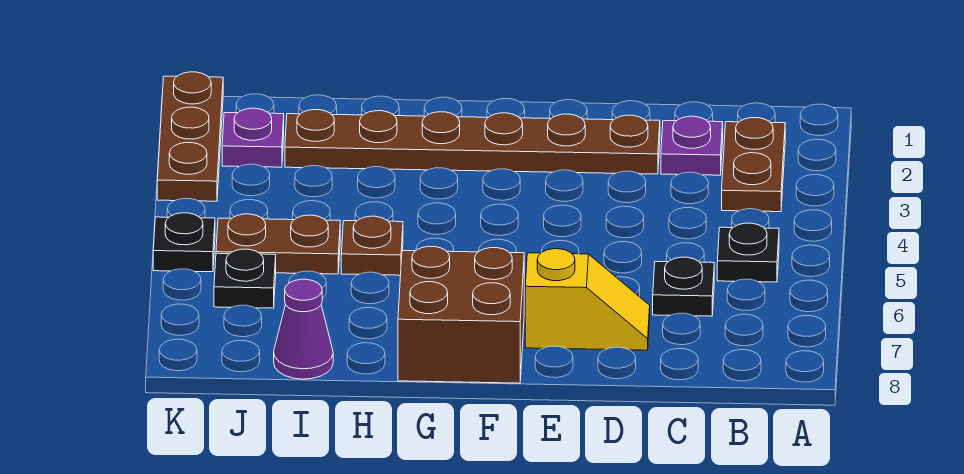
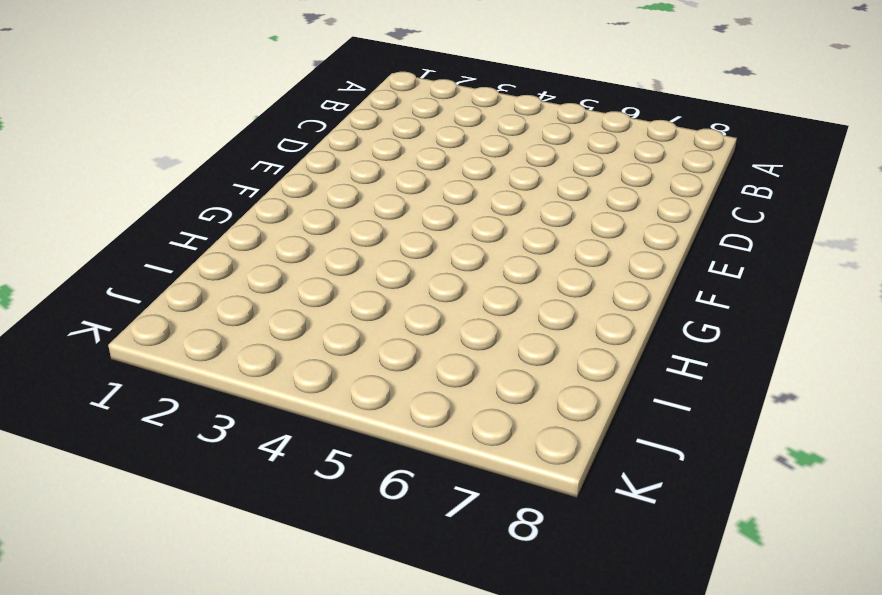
none -> brown 1x2 plate [722,118,785,212]
none -> black 1x1 plate [717,223,779,282]
none -> purple 1x1 plate [661,116,723,175]

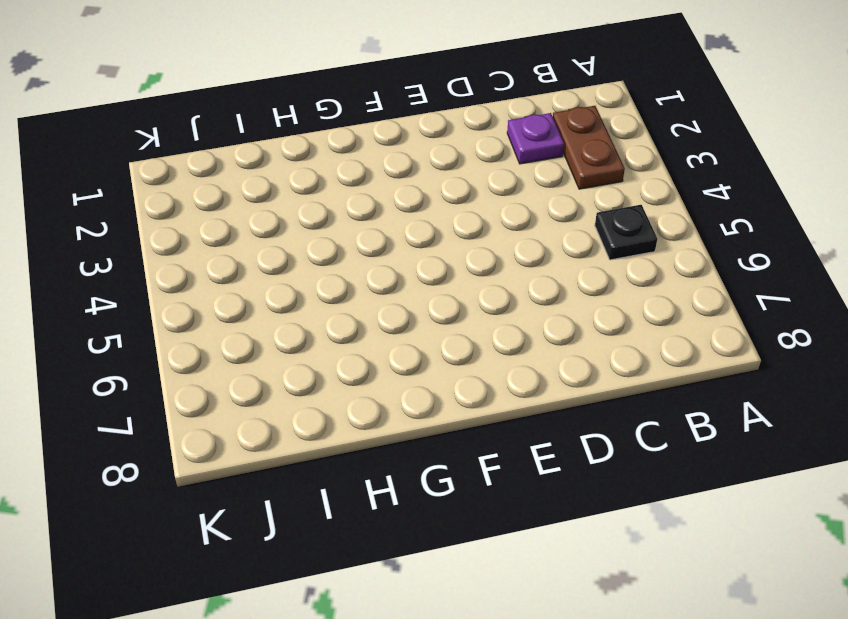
none -> black 1x1 plate [653,257,714,316]
none -> brown 1x6 plate [285,110,660,174]
none -> yellow 1x2 slope [525,249,650,350]

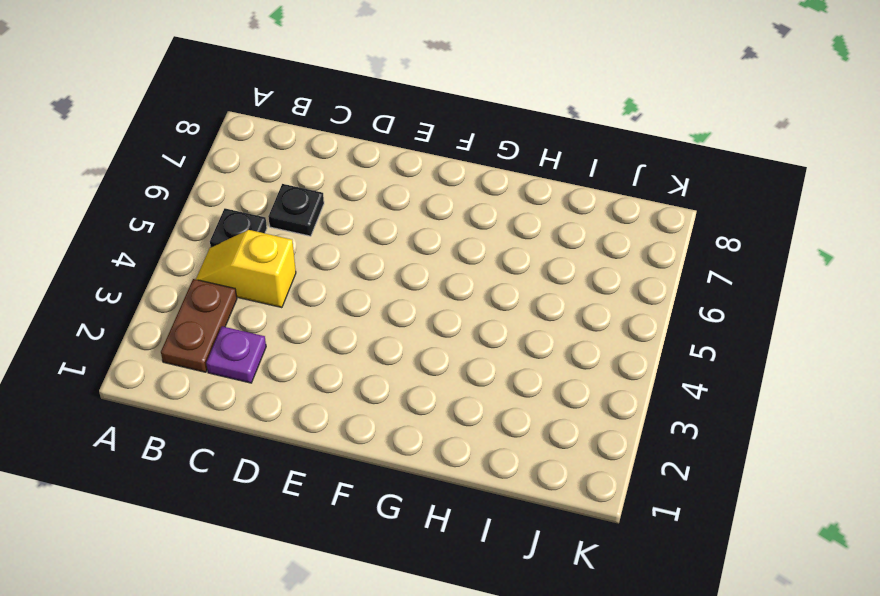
yellow 1x2 slope [196,230,296,308] -> yellow 1x2 slope moved to [525,249,650,350]
none -> brown 1x6 plate [285,110,660,174]
none -> brown 2x2 brick [398,246,524,383]
none -> brown 1x1 plate [341,216,403,275]

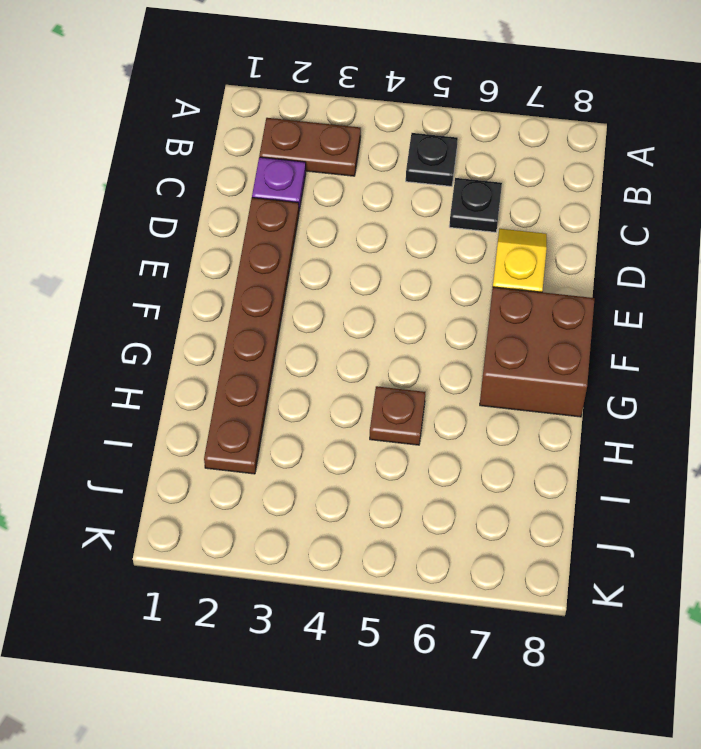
none -> brown 1x2 plate [216,214,340,274]
none -> purple 1x1 cone [274,279,333,379]
none -> purple 1x1 plate [222,108,284,167]

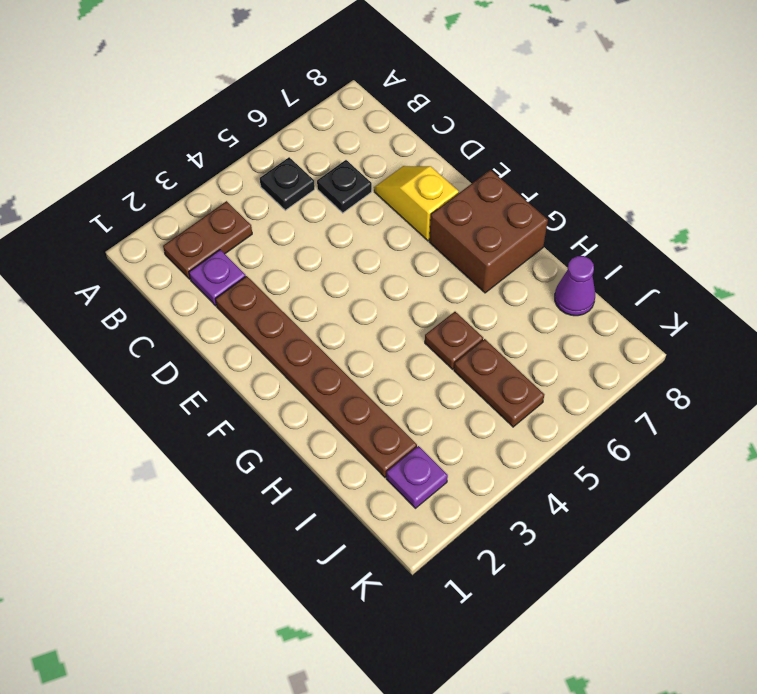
none -> black 1x1 plate [214,249,276,308]
none -> brown 1x3 plate [157,72,223,201]
none -> black 1x1 plate [153,213,215,272]

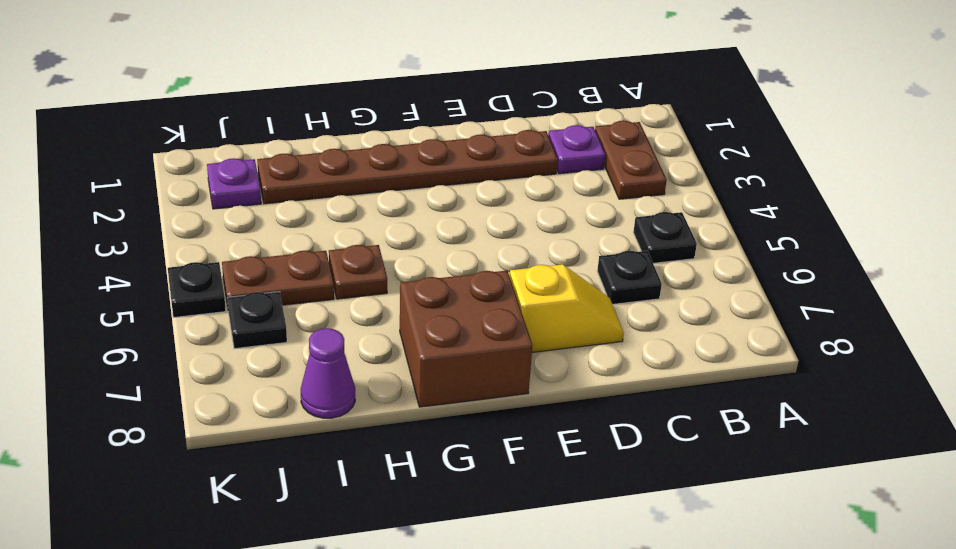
none -> brown 1x3 plate [157,72,223,201]

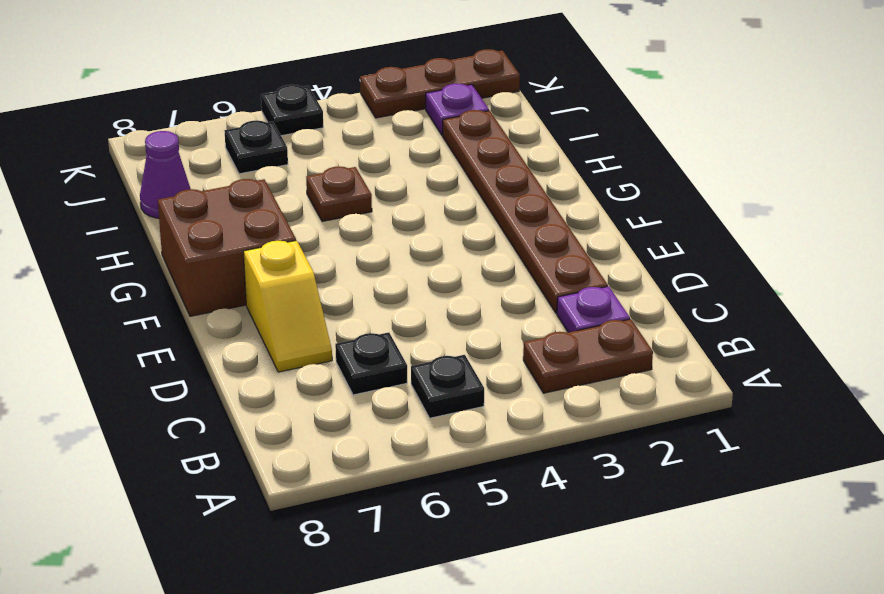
none -> brown 1x2 plate [216,214,340,274]

